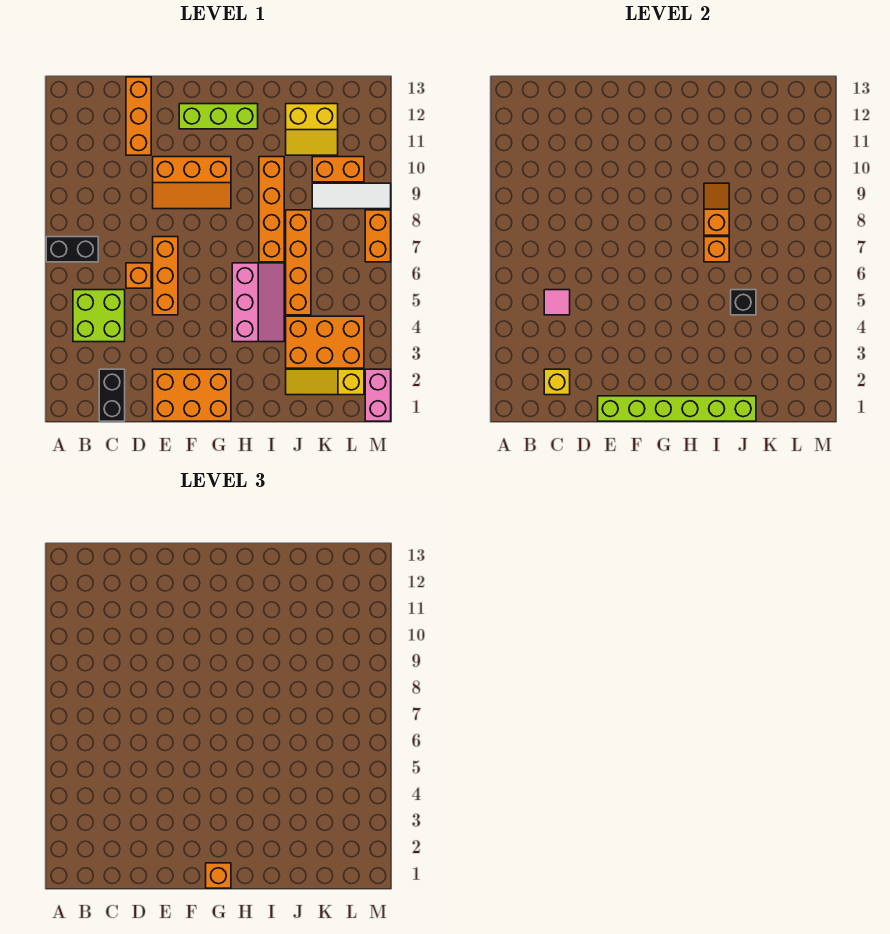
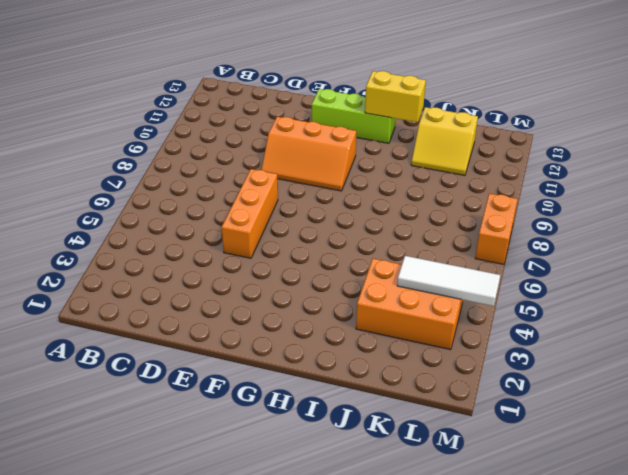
yellow 1x2 brick [365,71,426,122] -> none
white 1x3 tile [397,256,500,306] -> white 1x3 tile moved to [312,183,391,209]
none -> black 1x2 brick [46,237,98,262]
none -> lime 2x2 brick [73,290,125,342]
none -> black 1x2 brick [99,369,125,421]

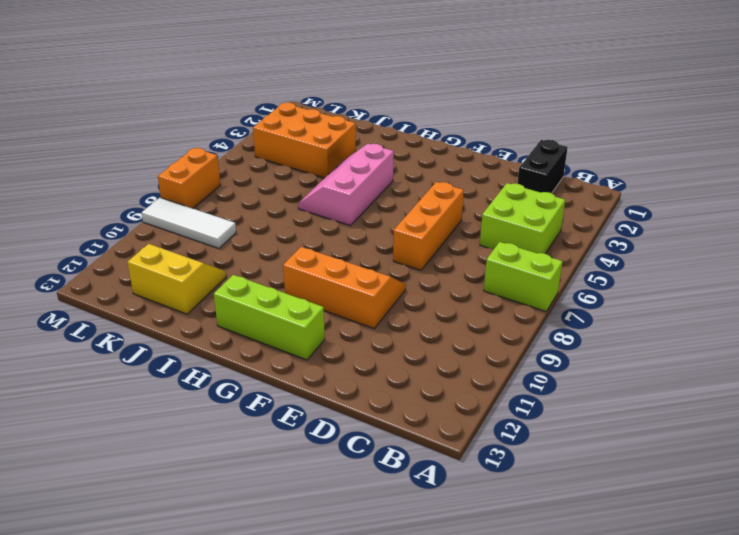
lime 1x2 brick [484,242,563,311] -> black 1x2 brick [46,237,98,262]
none -> orange 1x1 brick [126,263,151,288]
none -> orange 1x3 brick [126,77,151,155]
none -> orange 2x3 brick [153,369,231,421]

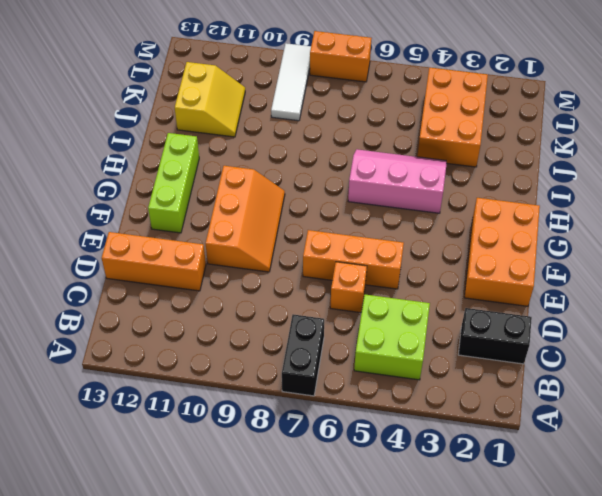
none -> orange 1x4 brick [259,157,284,262]
none -> yellow 1x3 slope [286,369,364,395]
none -> orange 1x4 brick [286,210,311,315]

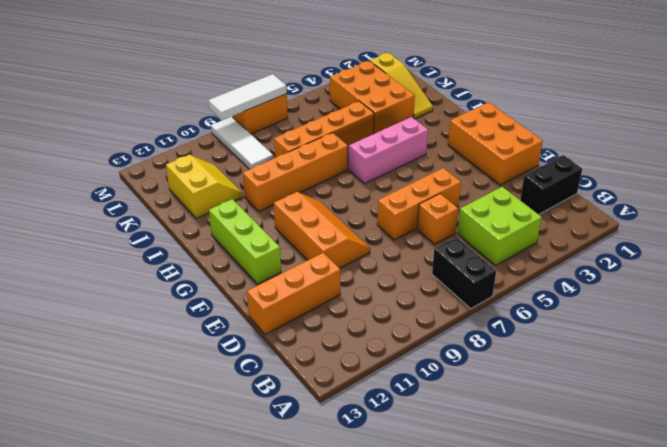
white 1x3 tile [208,74,287,120] -> none
none -> orange 1x2 brick [312,157,364,182]
none -> pink 1x2 brick [365,369,391,421]
none -> yellow 1x1 brick [544,369,570,395]

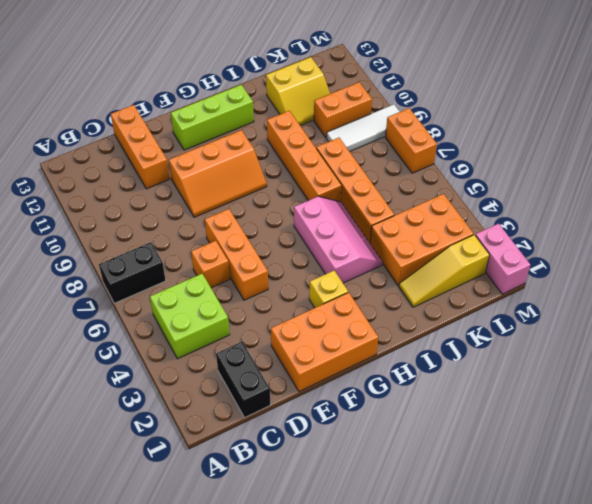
yellow 1x1 brick [309,270,348,308] -> yellow 1x1 brick moved to [544,369,570,395]
none -> pink 1x1 tile [544,290,570,315]
none -> lime 1x6 brick [598,396,756,421]
none -> orange 1x1 brick [704,237,729,262]

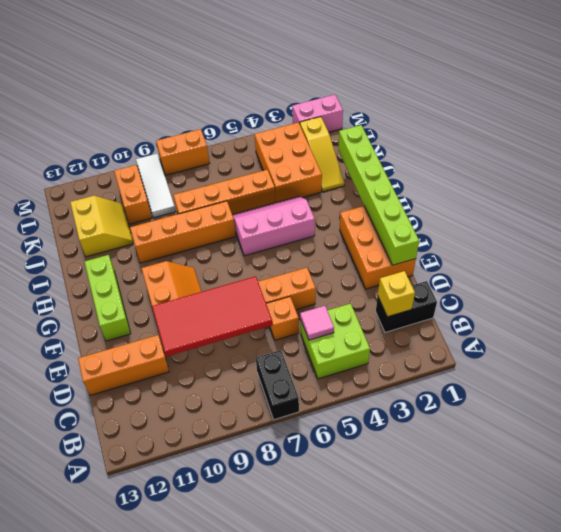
red 2x4 tile [152,276,272,357] -> none
none -> orange 1x1 brick [704,237,729,262]
none -> orange 1x2 slope [704,183,729,235]
none -> black 1x1 brick [731,290,756,315]

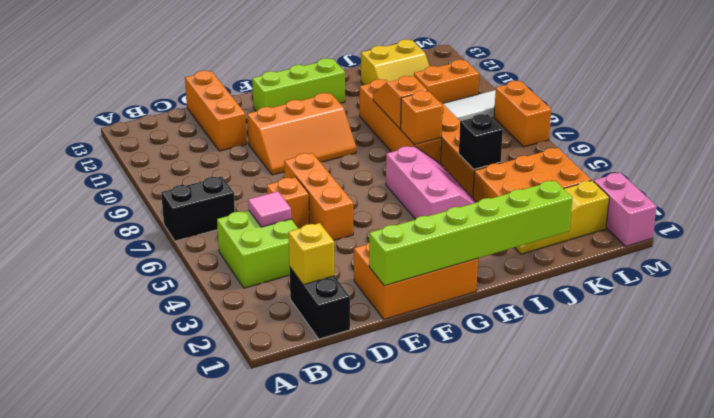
none -> orange 1x1 brick [206,863,231,888]

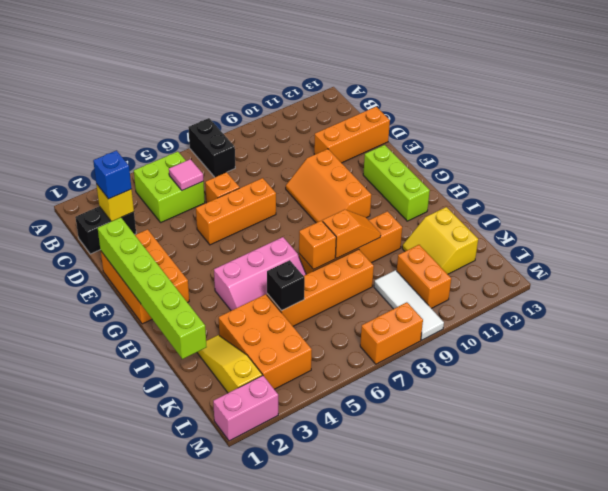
blue 1x1 brick [93,150,131,199] -> none
none -> orange 1x1 brick [206,863,231,888]

